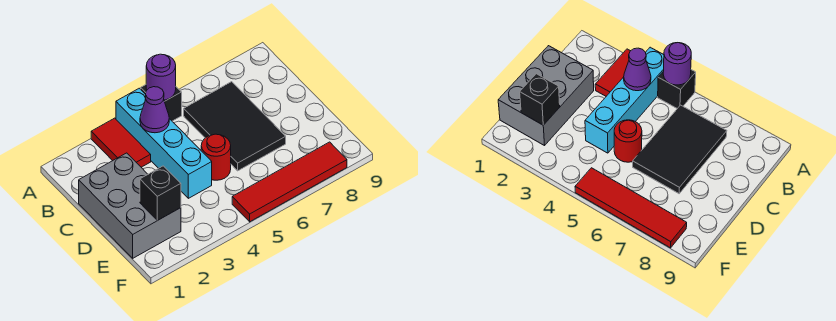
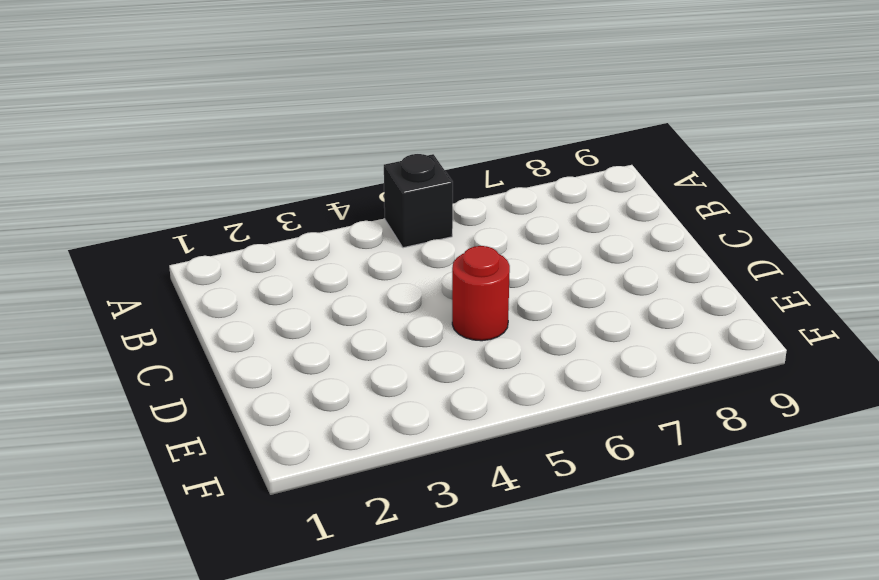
none -> red 1x2 tile [91,118,151,167]
none -> cyan 1x4 brick [116,88,212,198]

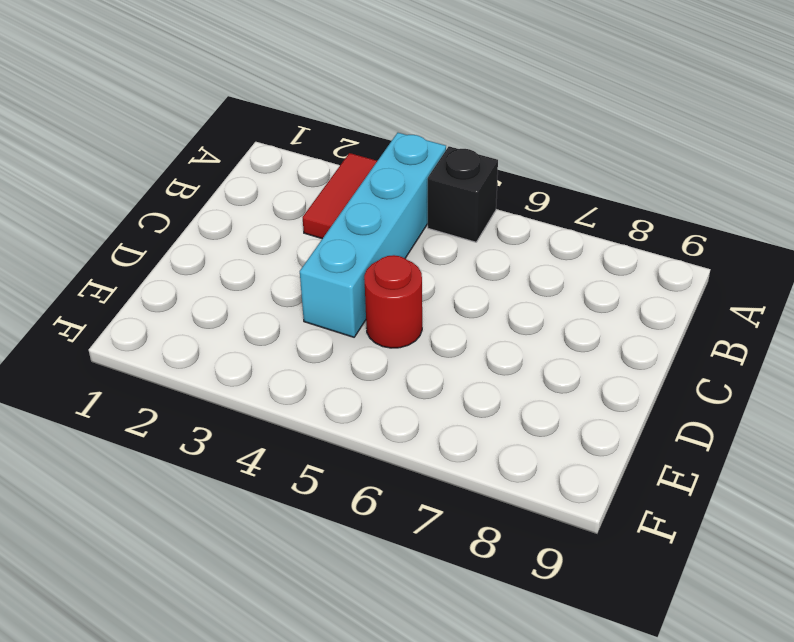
none -> black 2x3 tile [184,82,286,171]
none -> grey 2x3 brick [79,153,181,258]

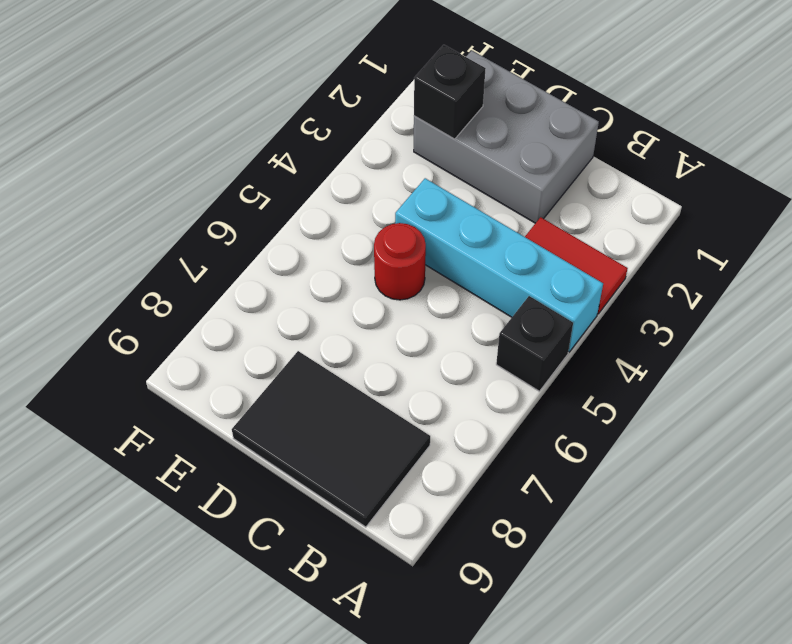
black 2x3 tile [232,351,430,527] -> black 2x3 tile moved to [184,82,286,171]
none -> red 1x4 tile [232,142,347,222]
none -> purple 1x1 round brick [146,54,176,100]

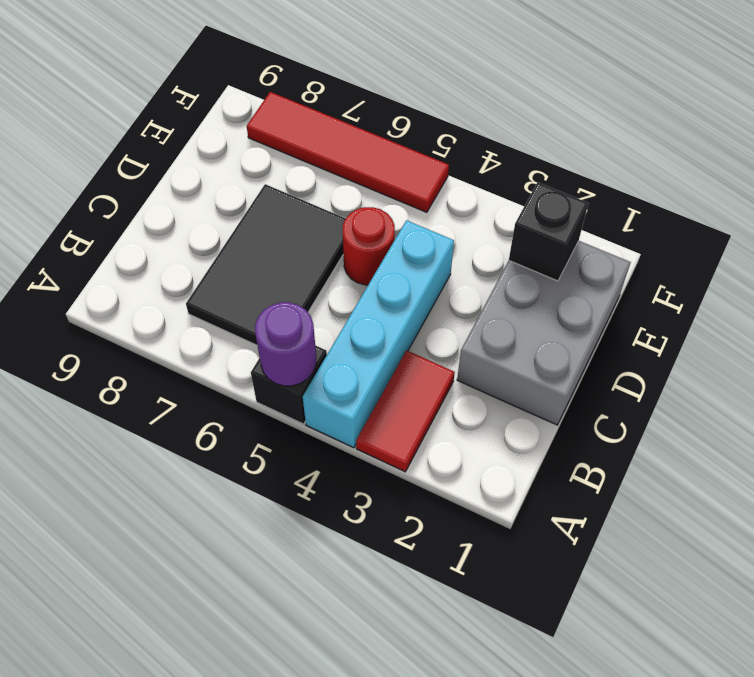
none -> purple 1x1 cone [140,87,169,133]

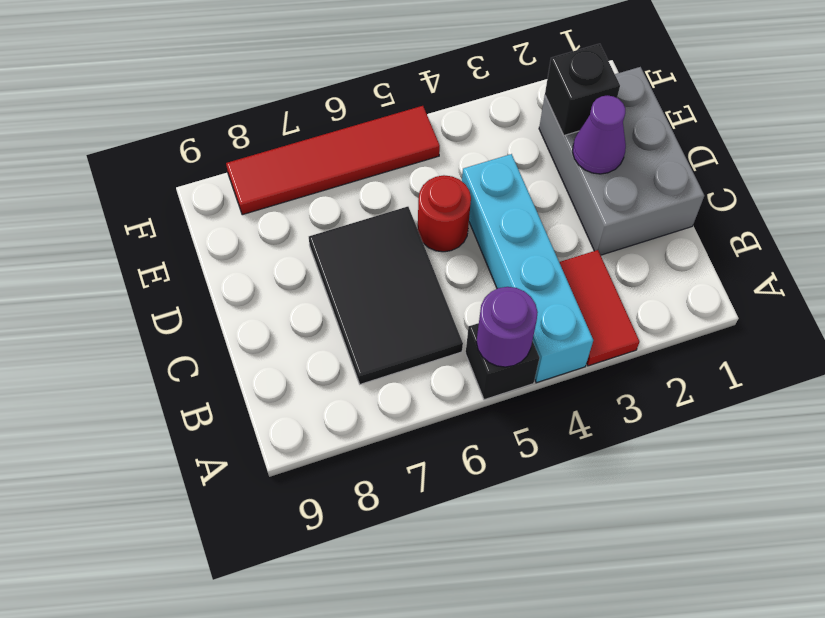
purple 1x1 cone [573,95,626,174] -> purple 1x1 cone moved to [140,87,169,133]

